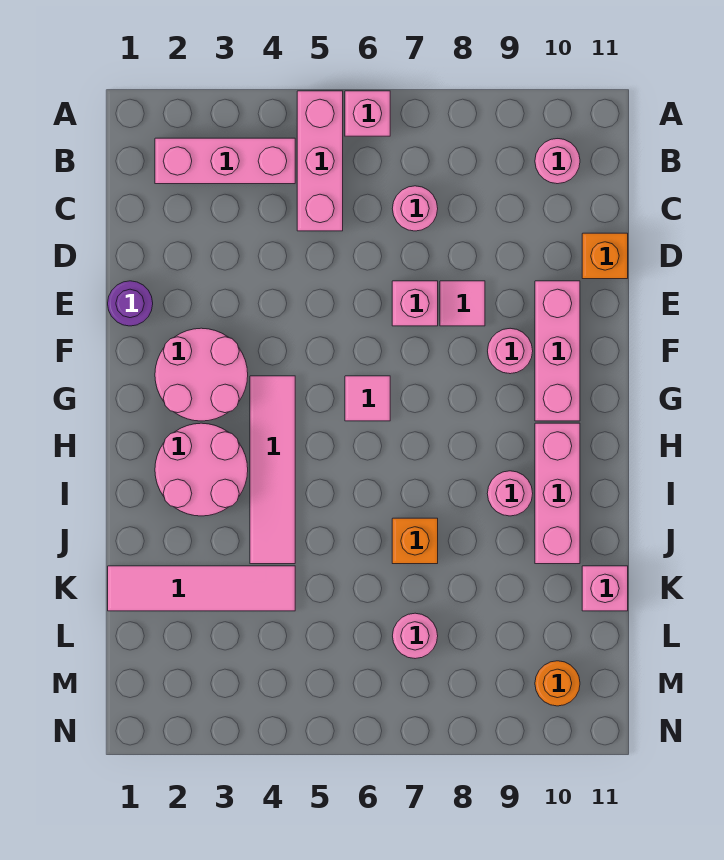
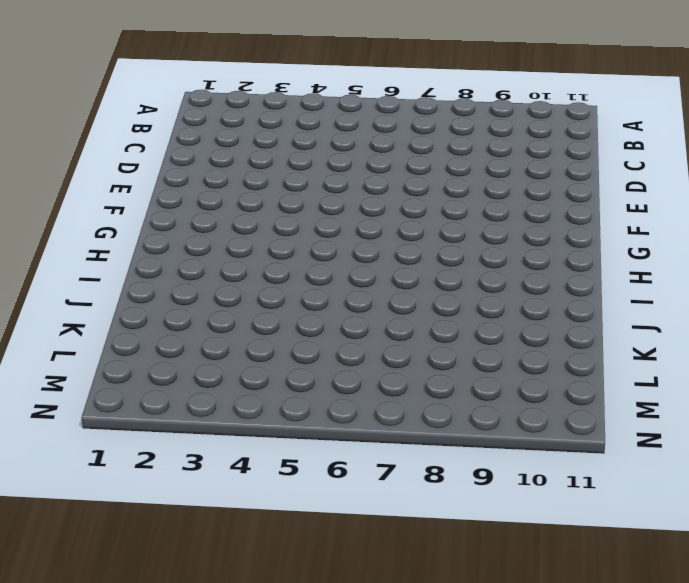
none -> pink 1x3 brick [297,91,343,231]
none -> pink 1x1 brick [345,91,390,136]
none -> pink 1x3 brick [155,138,295,184]

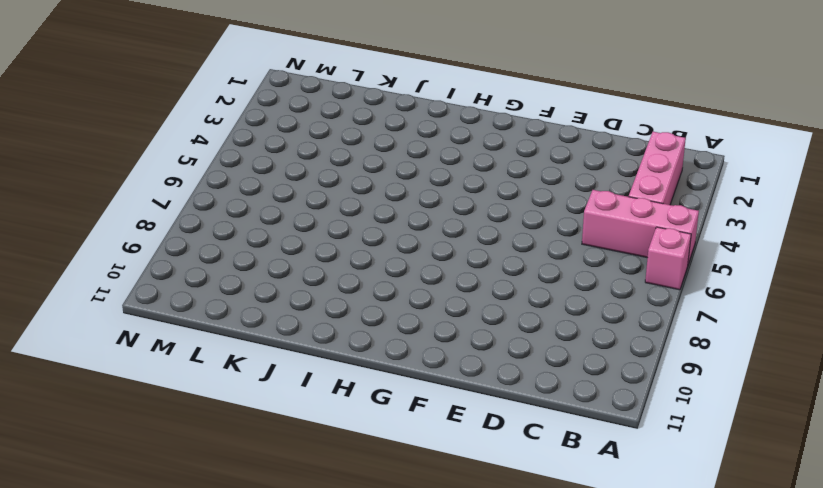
none -> pink 1x1 round brick [535,139,580,184]
none -> pink 1x1 round brick [392,186,438,231]
none -> orange 1x1 brick [582,233,628,279]

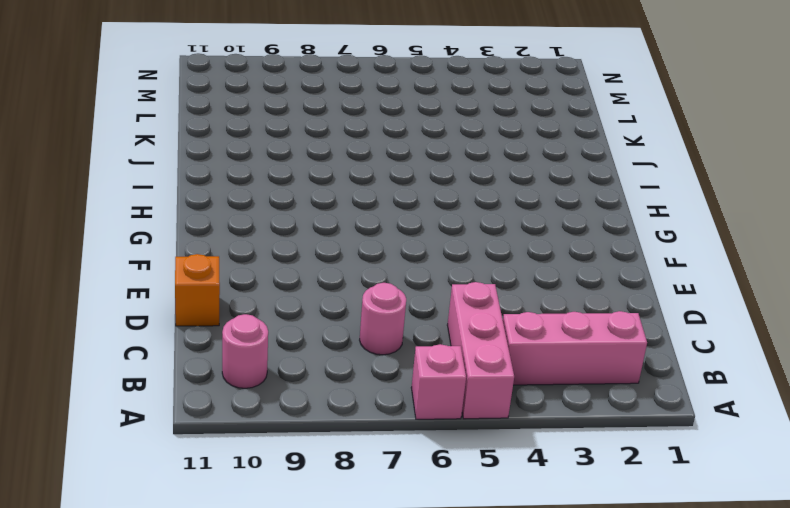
none -> purple 1x1 round brick [108,281,153,326]
none -> pink 1x1 brick [392,281,438,326]
none -> pink 1x1 tile [440,281,485,326]

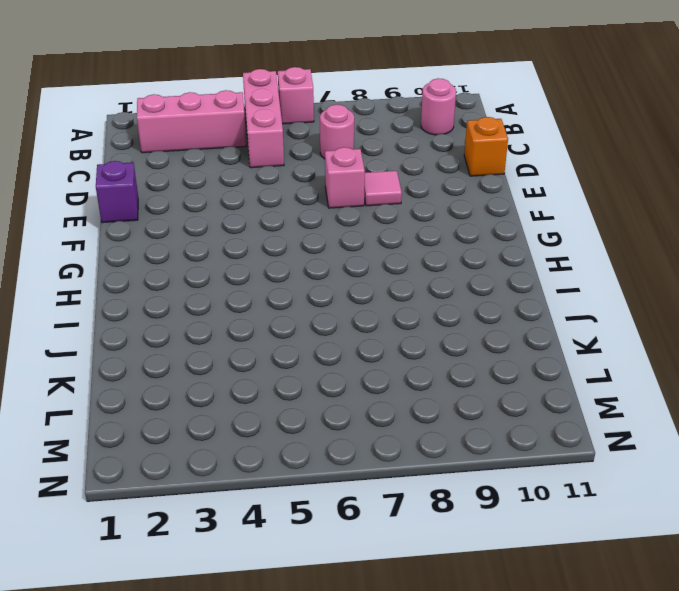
purple 1x1 brick [96,161,138,223] -> purple 1x1 round brick [108,281,153,326]
none -> pink 1x3 brick [535,281,580,421]
none -> pink 2x2 round brick [155,328,248,421]
none -> pink 1x1 round brick [488,328,533,374]

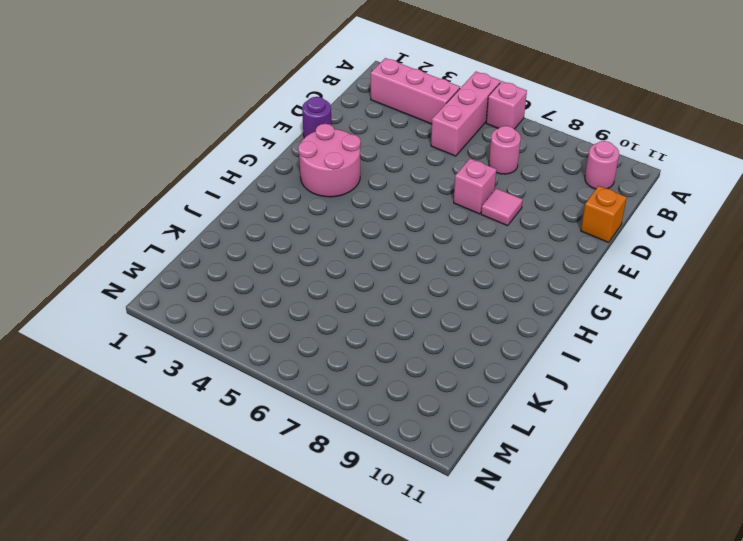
none -> pink 1x3 brick [535,281,580,421]
none -> pink 1x1 round brick [488,328,533,374]
none -> pink 1x4 tile [250,376,295,564]

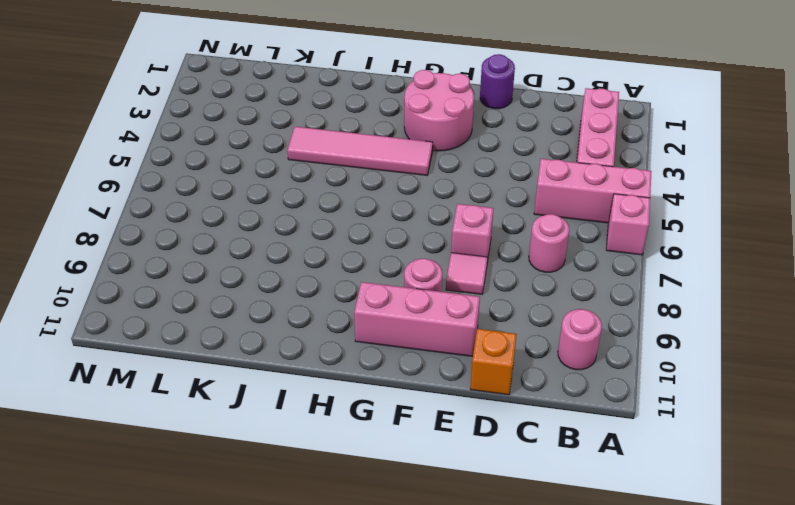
none -> pink 1x1 tile [345,376,390,421]
none -> pink 2x2 round brick [155,423,248,516]
none -> pink 1x3 brick [535,423,580,564]

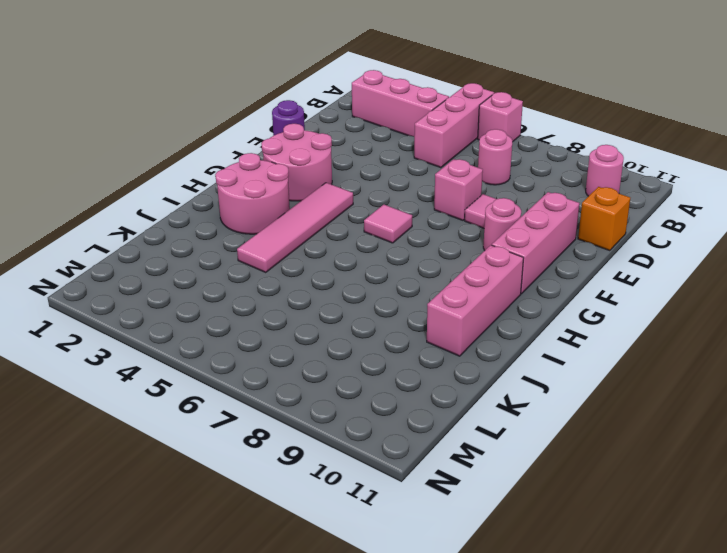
none -> pink 1x1 round brick [487,471,533,516]
none -> orange 1x1 brick [392,518,438,564]
none -> pink 1x4 tile [108,566,295,611]

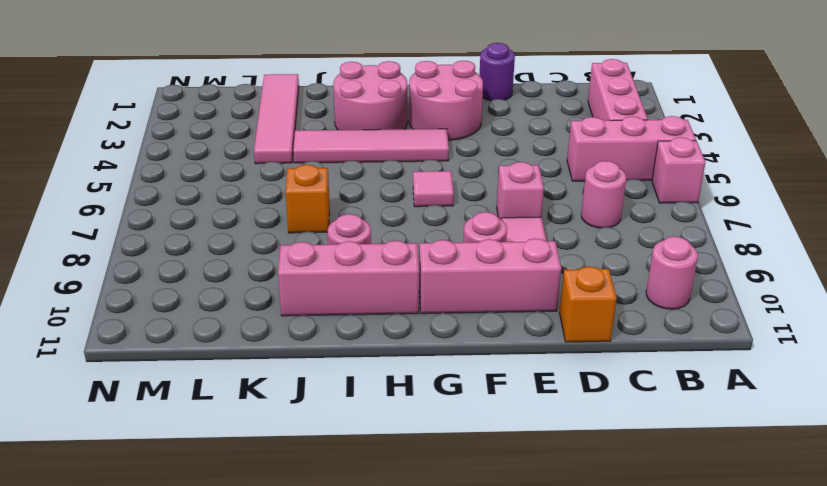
none -> pink 1x1 brick [582,566,628,611]
none -> pink 1x1 round brick [393,613,438,659]
none -> orange 1x1 round brick [535,661,580,706]

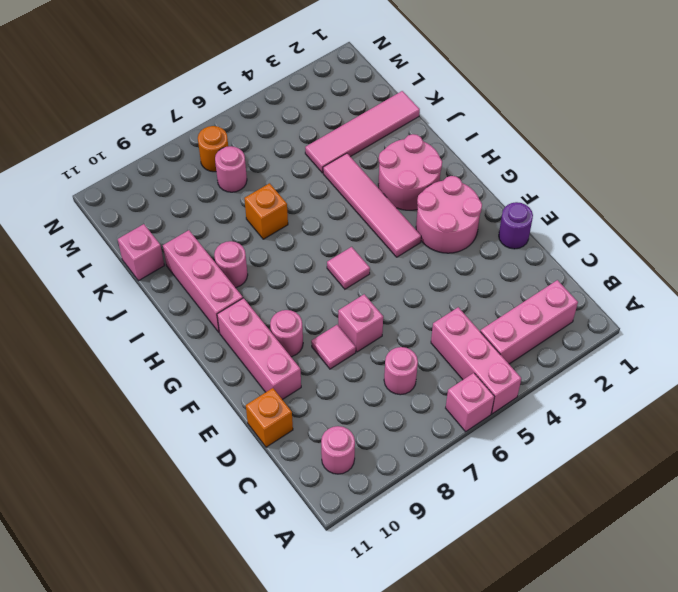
orange 1x1 round brick [198,126,228,172] -> orange 1x1 round brick moved to [535,661,580,706]

